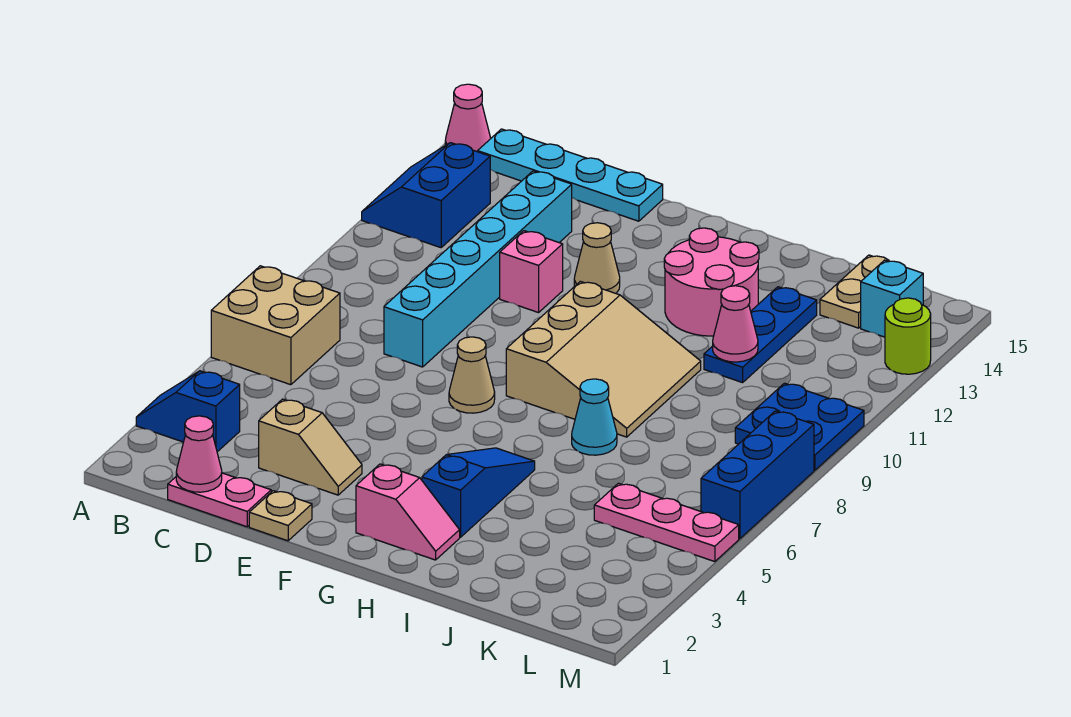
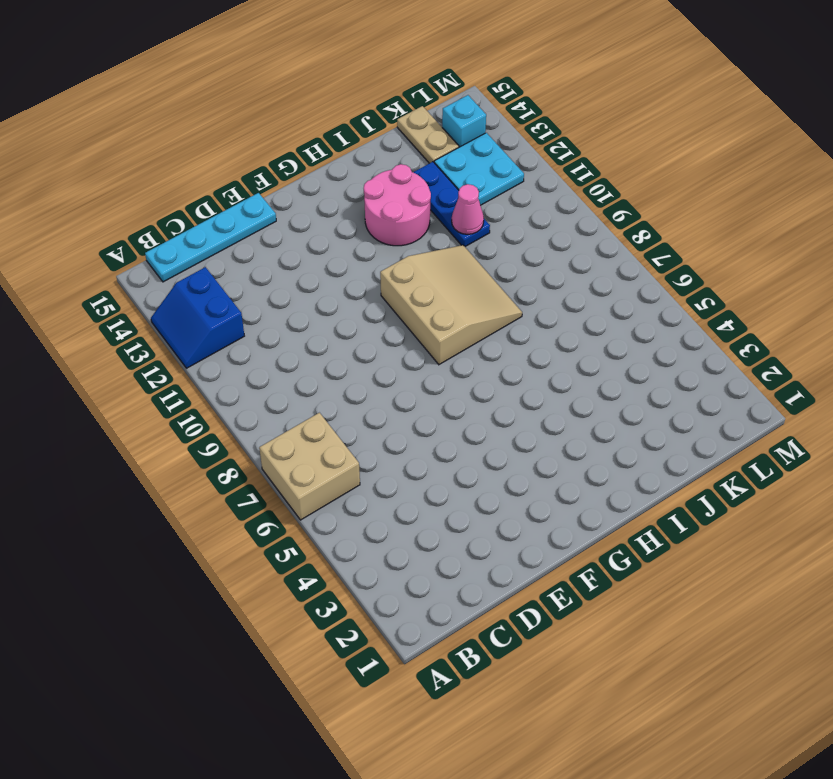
cyan 2x2 plate [434,133,524,205] -> none
none -> blue 1x2 slope [136,371,240,452]
none -> pink 1x1 cone [445,84,491,151]
none -> pink 1x2 plate [168,473,271,527]

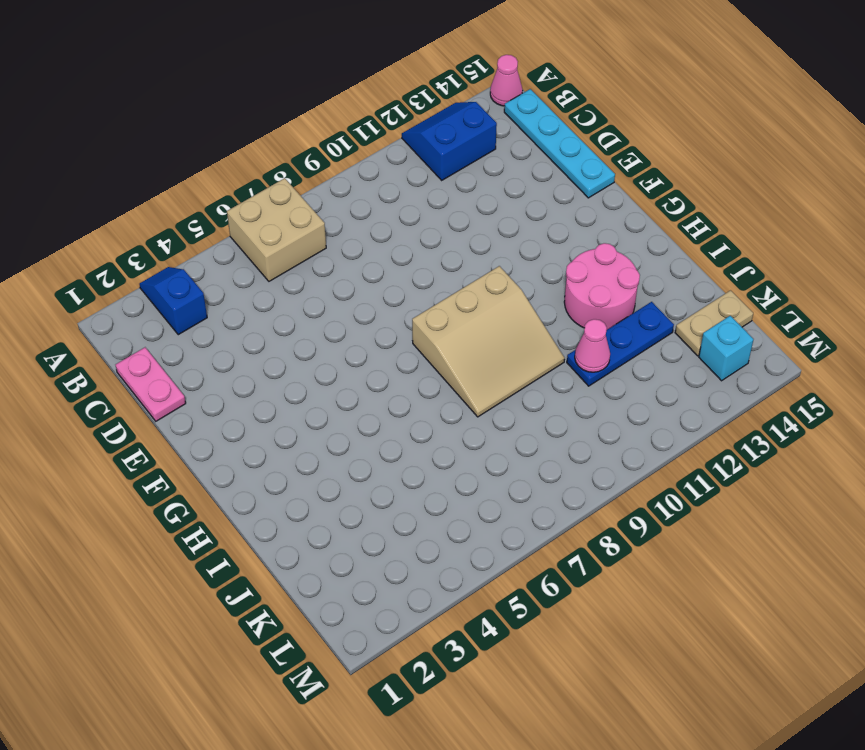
none -> tan 1x2 slope [259,399,362,495]
none -> cyan 1x6 brick [384,171,572,367]
none -> tan 1x1 plate [249,491,312,541]

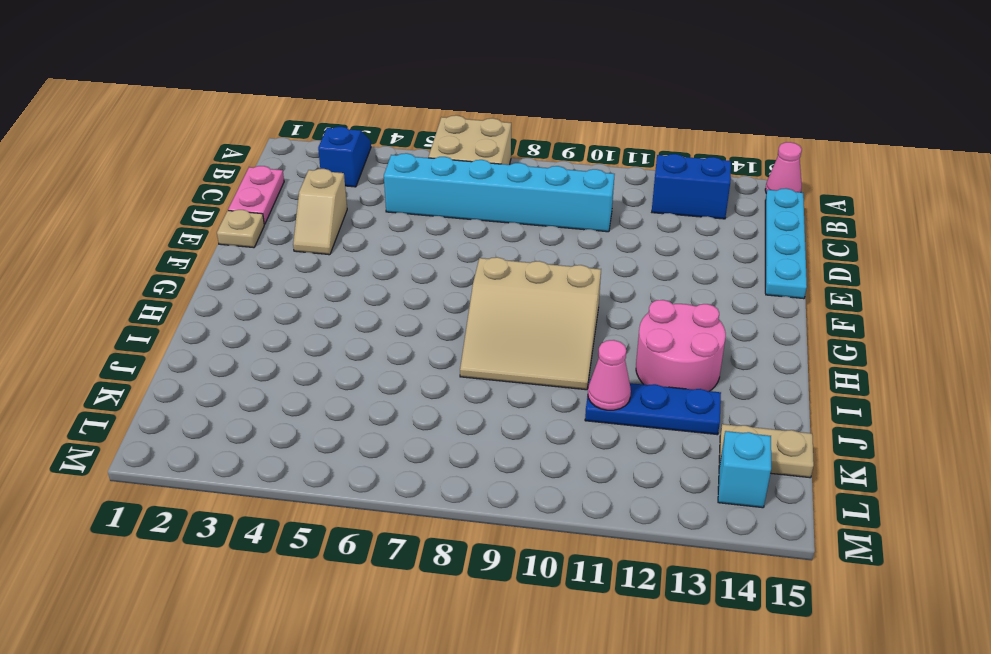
cyan 1x6 brick [384,153,615,232] -> cyan 1x6 brick moved to [384,171,572,367]
none -> pink 1x1 brick [500,231,563,313]
none -> tan 1x1 cone [449,337,495,413]
none -> tan 1x1 cone [574,223,620,293]

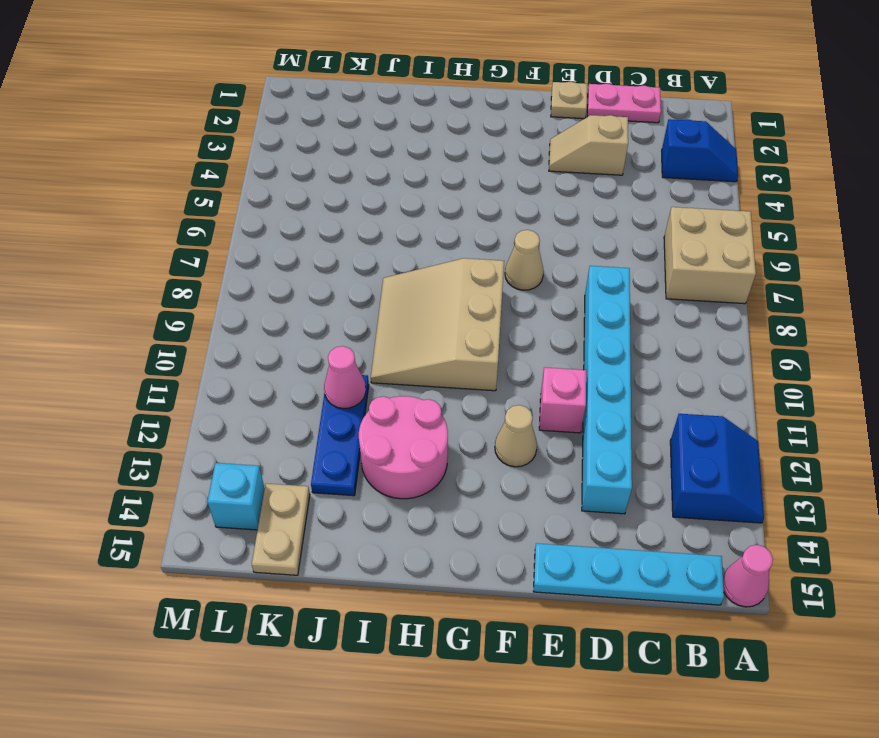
none -> pink 1x2 slope [356,464,460,560]
none -> blue 1x3 slope [422,448,535,537]
none -> cyan 1x1 cone [572,379,617,455]

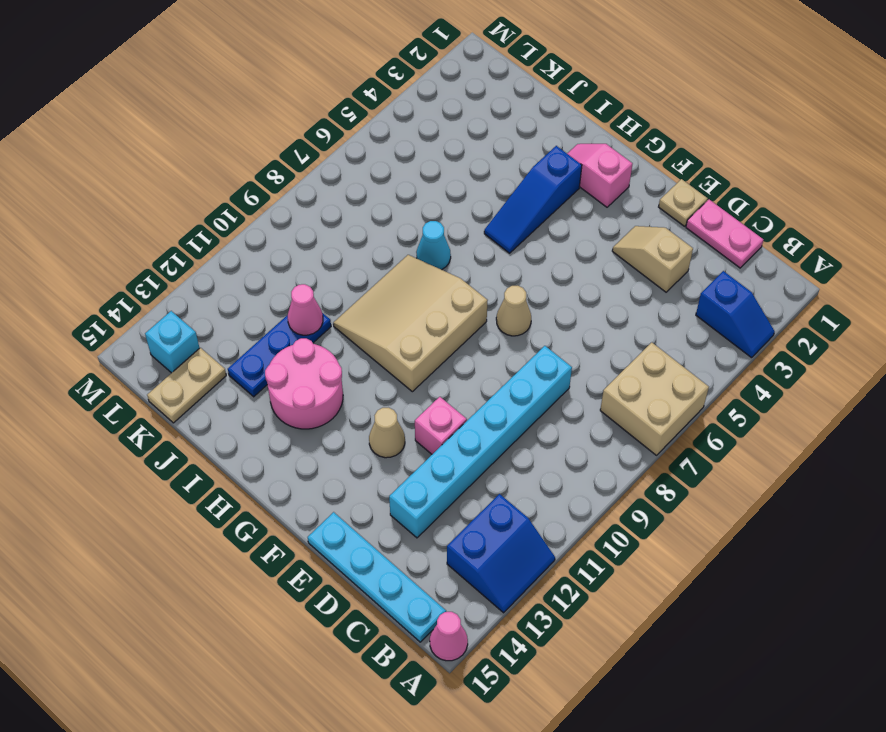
none -> pink 1x3 plate [594,483,739,562]
none -> blue 2x2 plate [735,383,864,470]
none -> blue 1x3 brick [701,411,814,539]

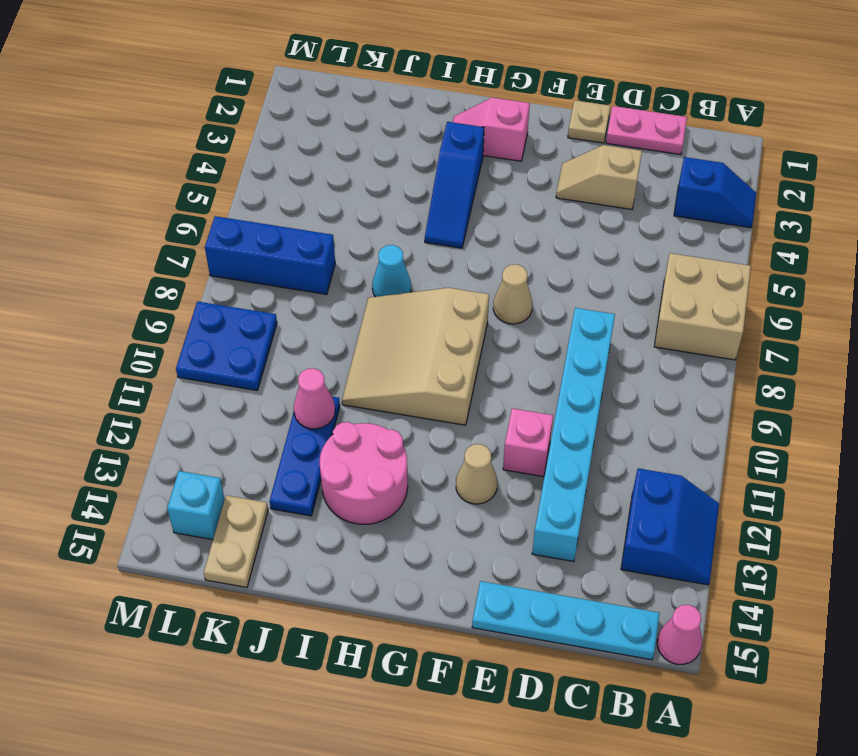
blue 1x3 brick [205,216,335,294] -> blue 1x3 brick turned to [701,411,814,539]
none -> pink 1x3 plate [594,483,739,562]
none -> lime 1x1 round brick [885,298,931,374]
none -> pink 1x1 cone [176,416,222,492]

